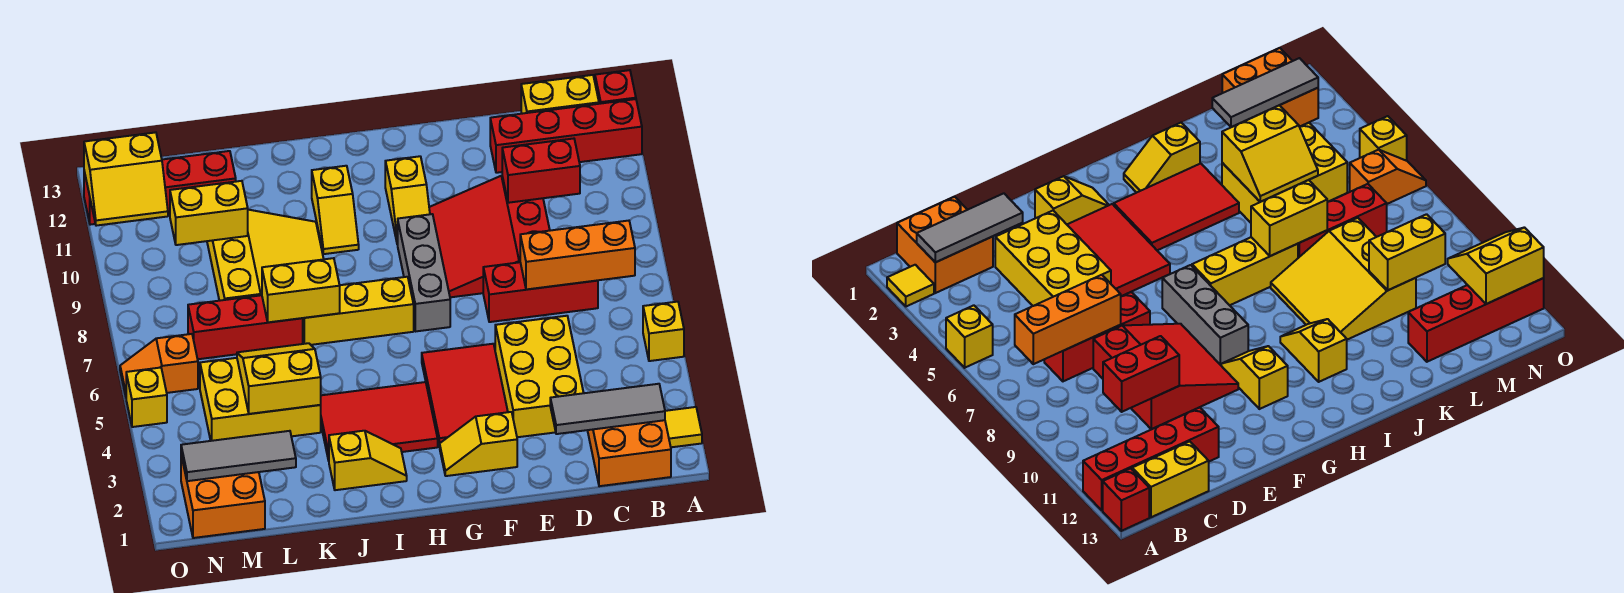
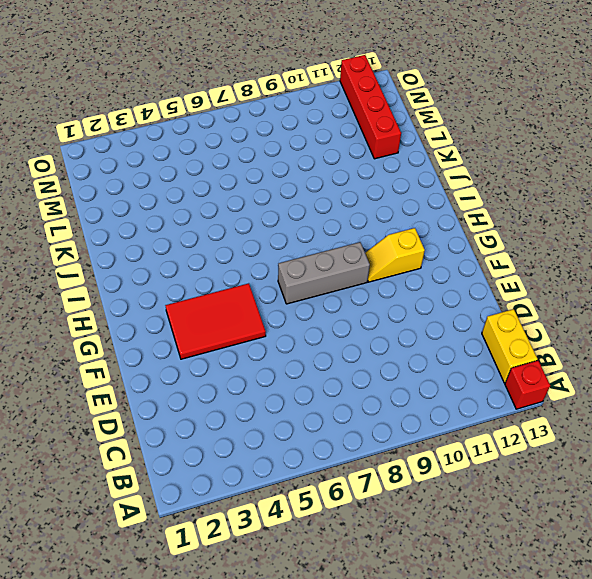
none -> yellow 1x1 tile [665,407,702,447]
none -> yellow 1x1 brick [643,302,684,361]
none -> red 1x4 brick [490,99,642,173]
none -> orange 2x2 brick [587,420,671,486]

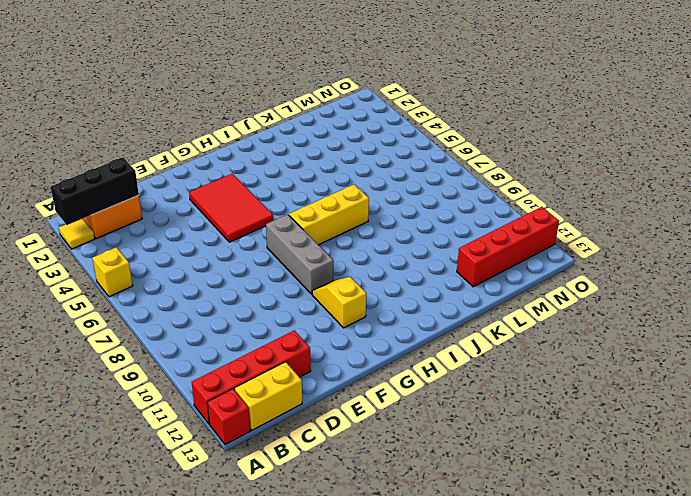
black 1x3 brick [51,157,139,225] -> grey 1x3 tile [550,384,665,434]
none -> red 1x3 brick [483,262,598,322]
none -> yellow 2x3 brick [495,316,584,437]
none -> red 3x3 slope [429,176,550,297]
none -> yellow 1x2 slope [440,412,517,476]

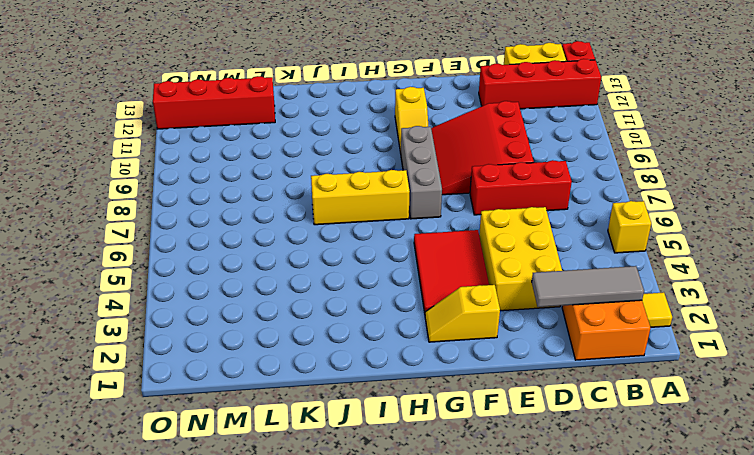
none -> red 2x3 tile [321,382,438,461]
none -> yellow 1x2 slope [329,431,407,490]
none -> yellow 1x2 slope [312,166,359,254]
none -> yellow 3x3 slope [207,210,324,301]

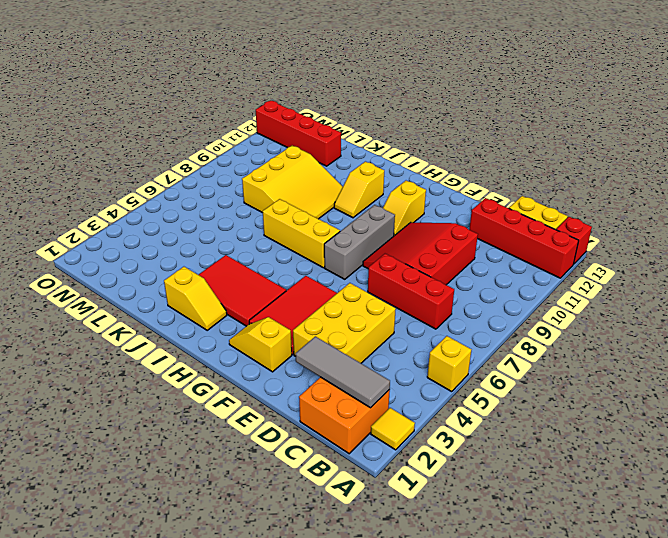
none -> yellow 2x3 brick [200,358,321,441]
none -> red 1x3 brick [188,295,303,359]
none -> orange 2x2 brick [181,456,265,538]
none -> orange 1x2 slope [120,334,198,396]

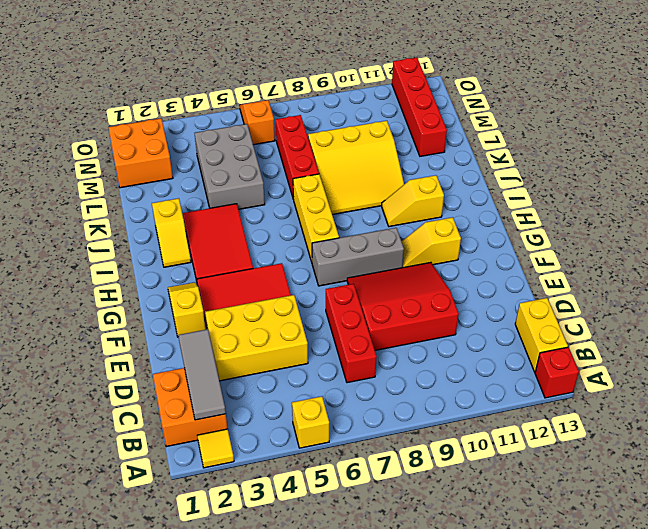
grey 2x3 brick [195,124,265,209] -> yellow 2x3 brick [200,358,321,441]
none -> red 1x4 brick [490,99,642,173]
none -> yellow 1x1 brick [126,368,167,427]
none -> orange 1x3 brick [520,221,635,290]
none -> red 1x2 brick [502,139,580,203]

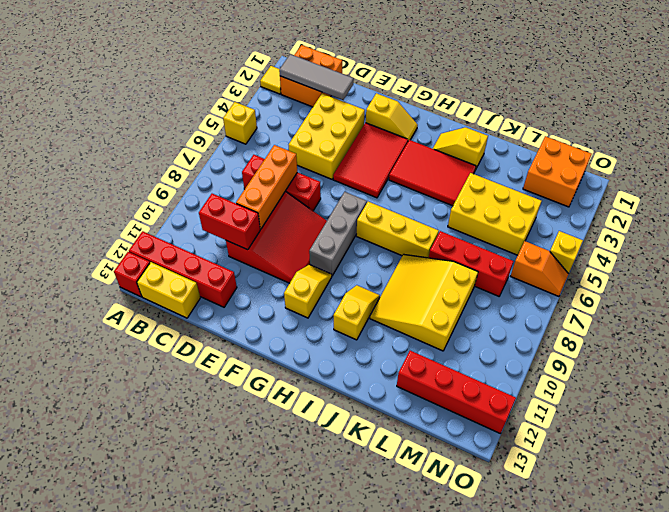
orange 1x3 brick [236,145,297,229] -> orange 1x3 brick turned to [520,221,635,290]
none -> yellow 1x2 brick [262,258,340,322]
none -> yellow 2x2 slope [237,343,321,414]
none -> grey 1x3 tile [181,431,296,481]
none -> yellow 1x2 brick [170,181,248,245]

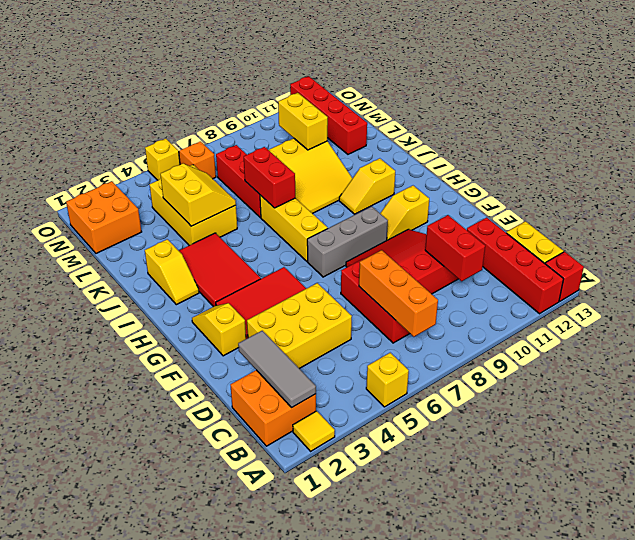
red 1x2 brick [244,147,295,208] -> yellow 1x2 brick [262,258,340,322]
none -> grey 1x3 tile [181,431,296,481]
none -> yellow 2x2 slope [84,132,168,226]

